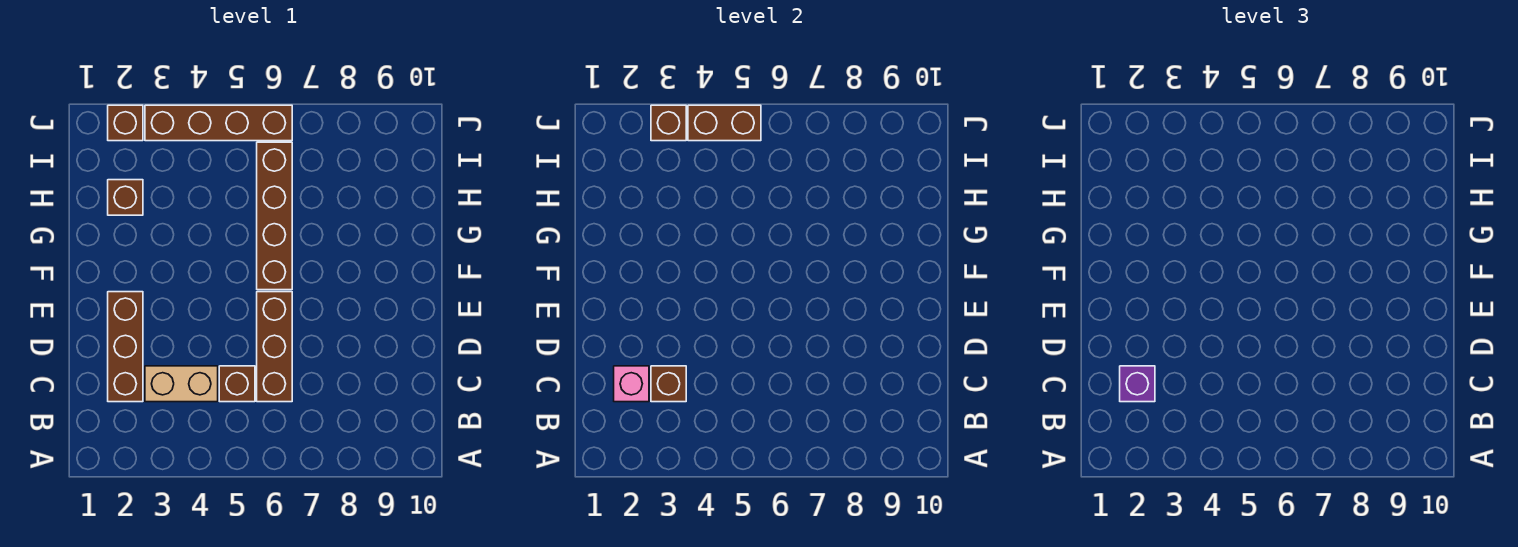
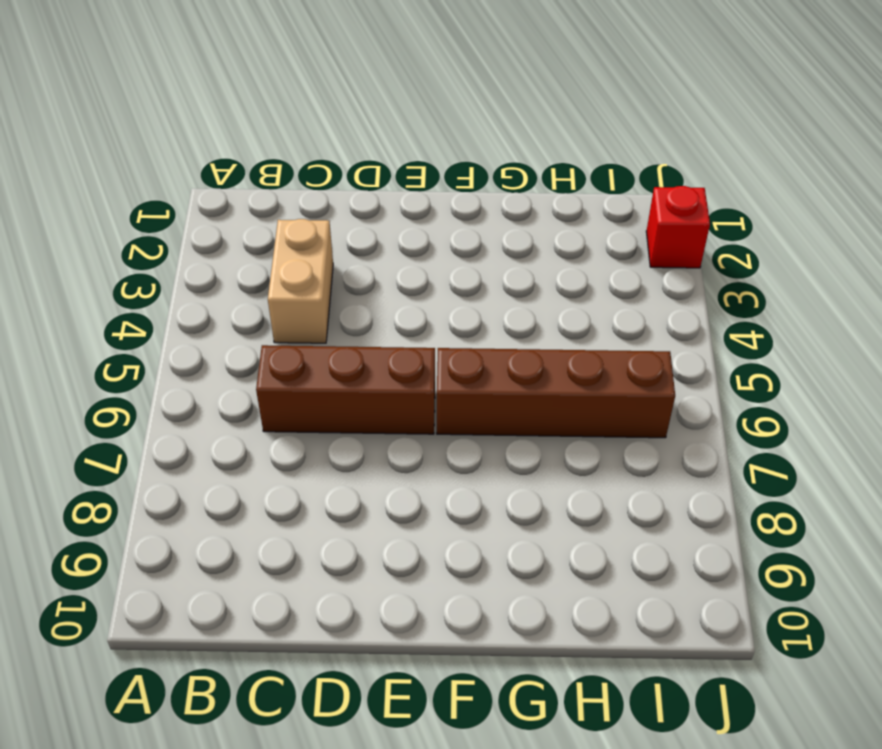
red 1x1 brick [646,186,710,268] -> brown 1x1 brick [108,105,143,141]
none -> brown 1x3 brick [108,292,143,402]
none -> brown 1x1 brick [219,366,255,402]
none -> brown 1x1 brick [108,180,143,215]

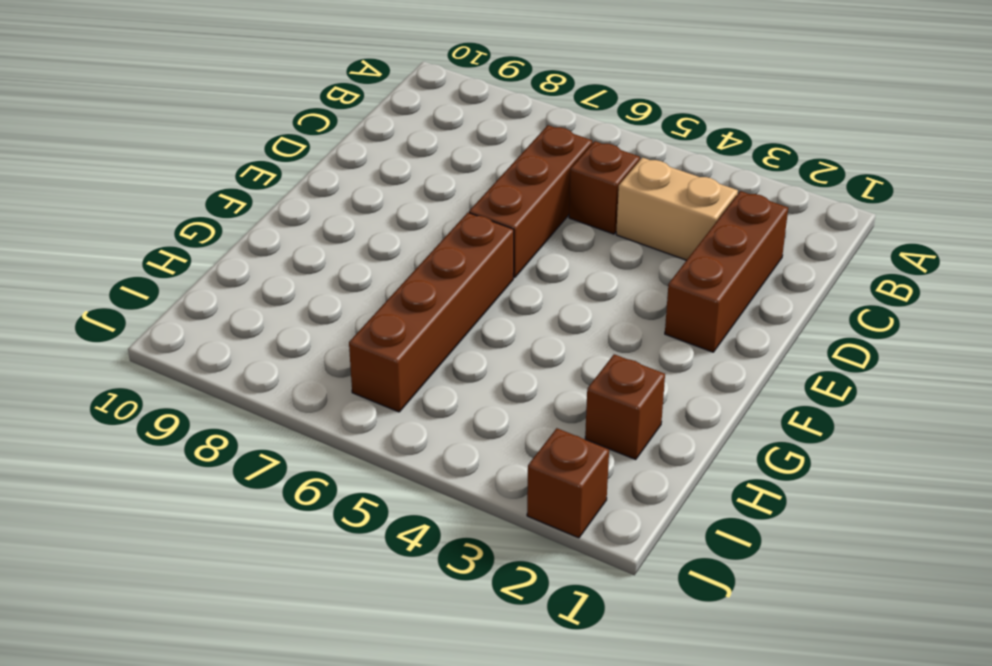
none -> brown 1x4 brick [145,105,292,141]
none -> pink 1x1 brick [614,366,649,402]
none -> brown 1x1 brick [651,366,686,402]

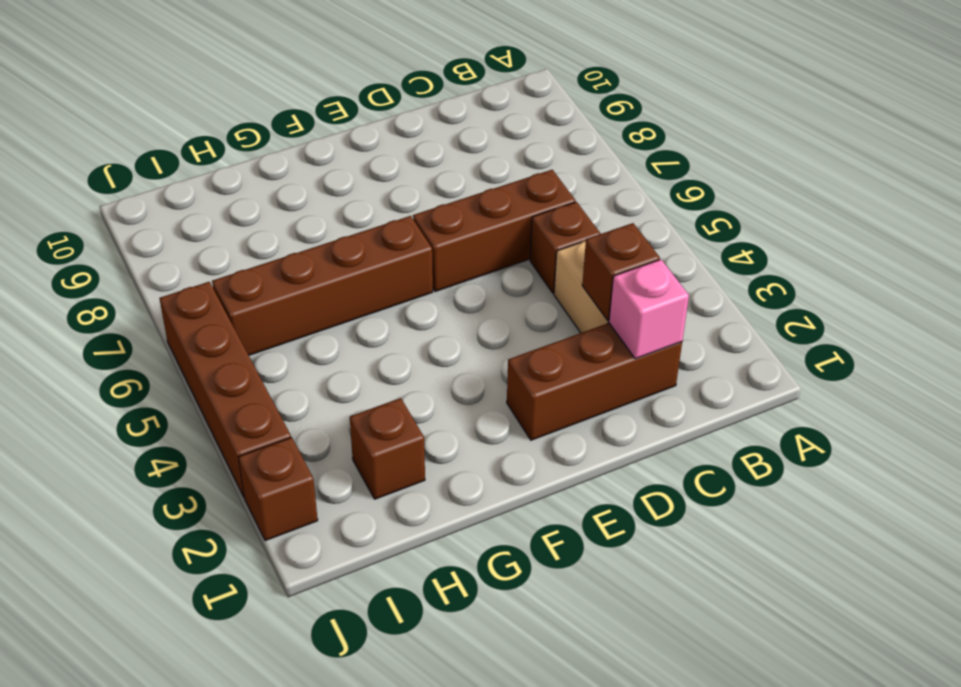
none -> brown 1x1 brick [651,105,686,141]
none -> brown 1x2 brick [688,105,761,141]
none -> purple 1x1 brick [1120,366,1155,402]

